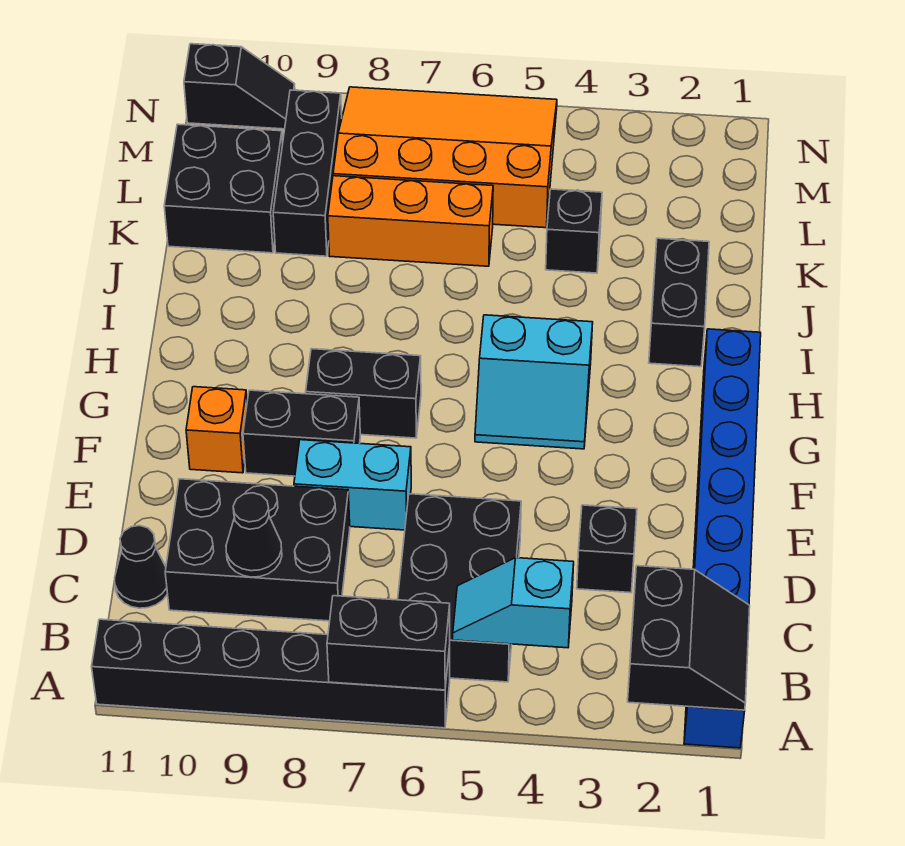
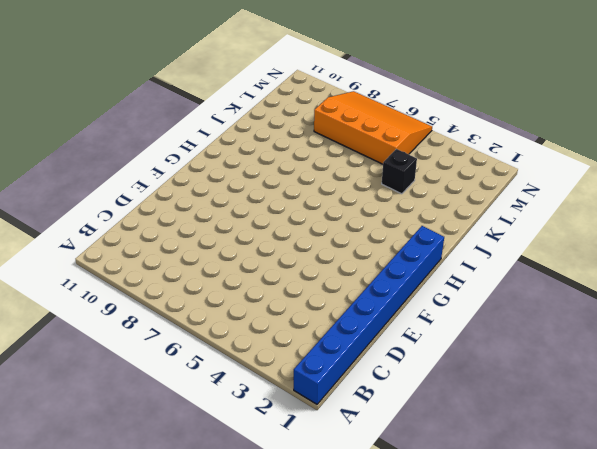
none -> black 1x6 brick [92,619,450,728]
none -> black 2x3 brick [398,494,521,682]
none -> black 2x3 brick [165,479,350,621]

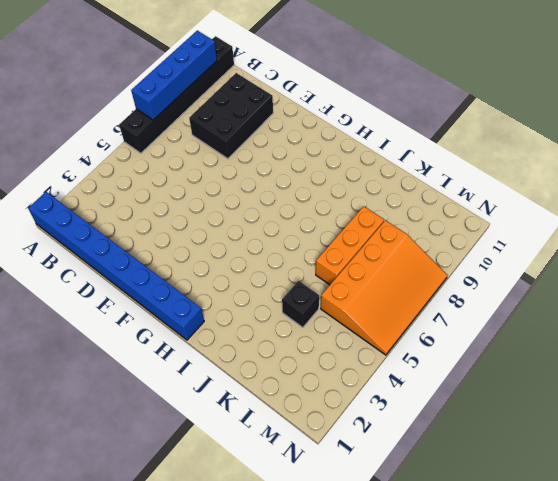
blue 1x4 brick [131,31,217,120] -> black 1x2 brick [327,596,450,690]
none -> black 2x3 brick [398,494,521,682]
none -> black 1x1 cone [115,526,168,608]
none -> black 1x1 brick [577,505,637,593]

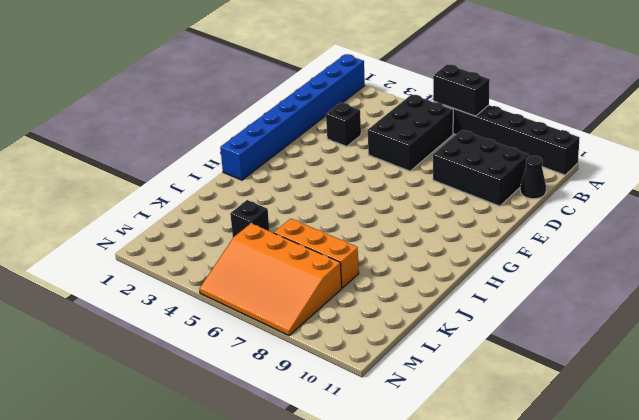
none -> cyan 1x2 brick [294,440,411,530]
none -> black 1x2 brick [243,390,360,476]
none -> orange 1x1 brick [186,387,247,473]

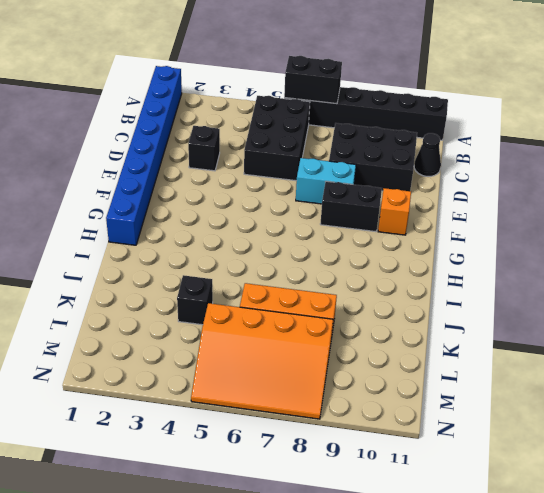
none -> cyan 2x2 slope [475,315,593,449]
none -> black 1x2 brick [306,349,421,438]
none -> black 1x2 brick [649,238,709,367]

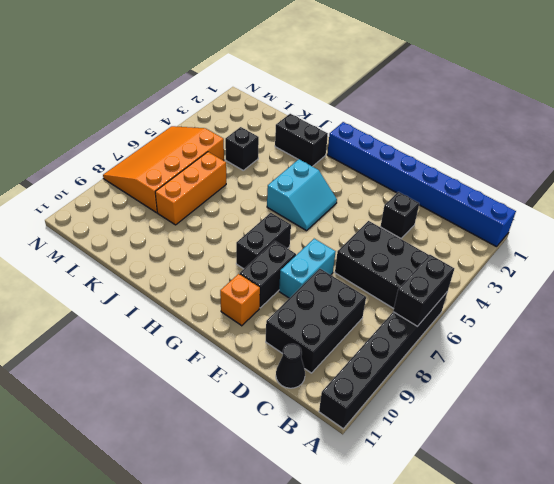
none -> black 1x3 brick [273,90,342,256]
none -> black 2x2 brick [164,124,283,253]
none -> black 1x2 slope [184,44,295,129]

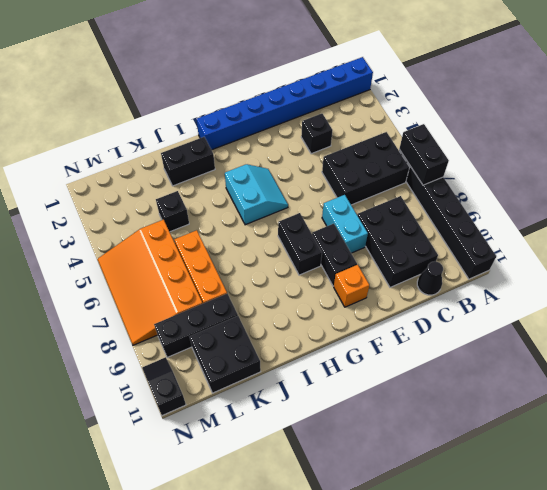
none -> black 2x2 slope [628,566,750,710]
none -> cyan 1x2 slope [453,558,574,648]
none -> black 1x1 cone [226,493,282,577]

